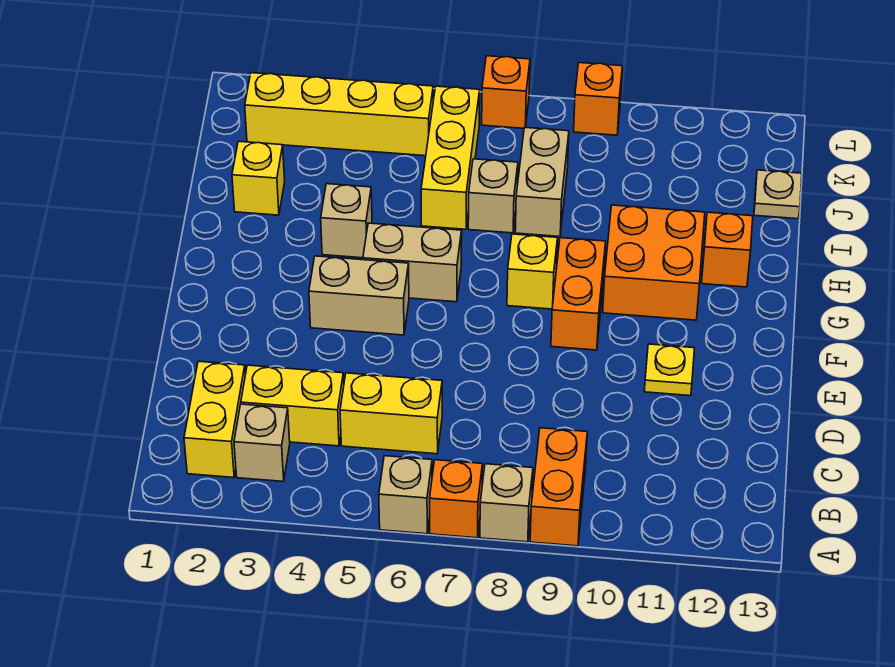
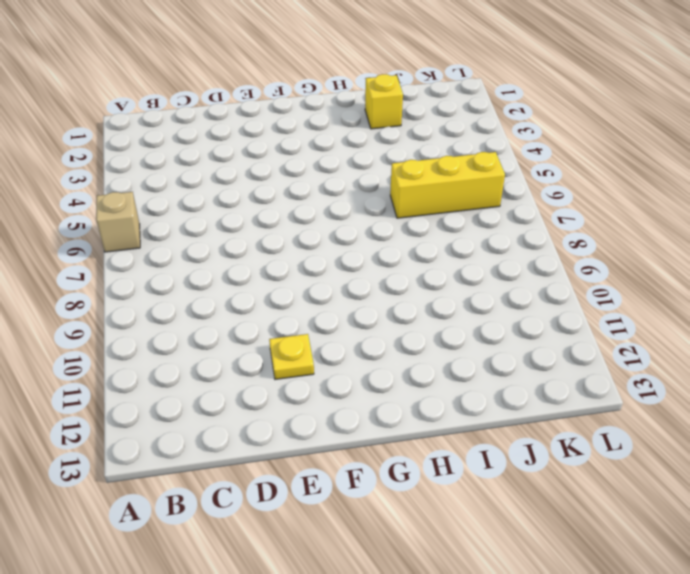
none -> orange 1x1 brick [430,460,482,538]
none -> tan 1x1 brick [480,464,533,542]
none -> orange 1x2 brick [530,428,587,546]

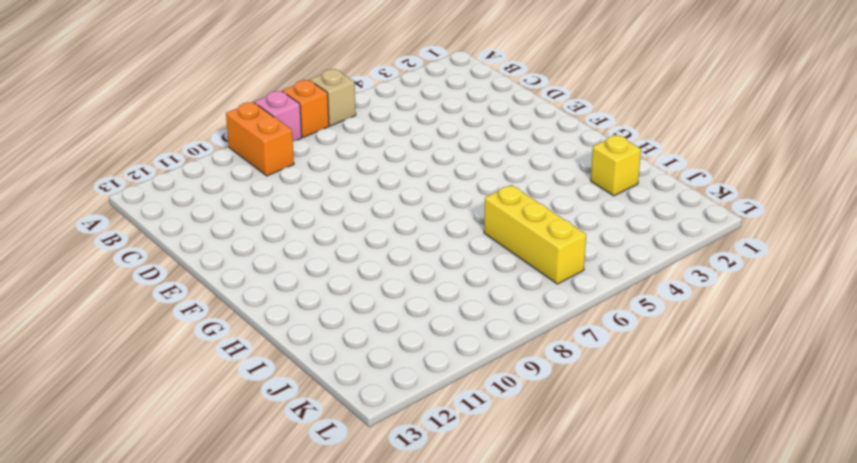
pink 1x1 brick [255,91,302,141] -> tan 1x1 brick [480,464,533,542]
none -> yellow 1x2 brick [184,361,245,478]
none -> tan 1x1 brick [234,404,290,481]
none -> yellow 1x2 brick [241,365,344,446]

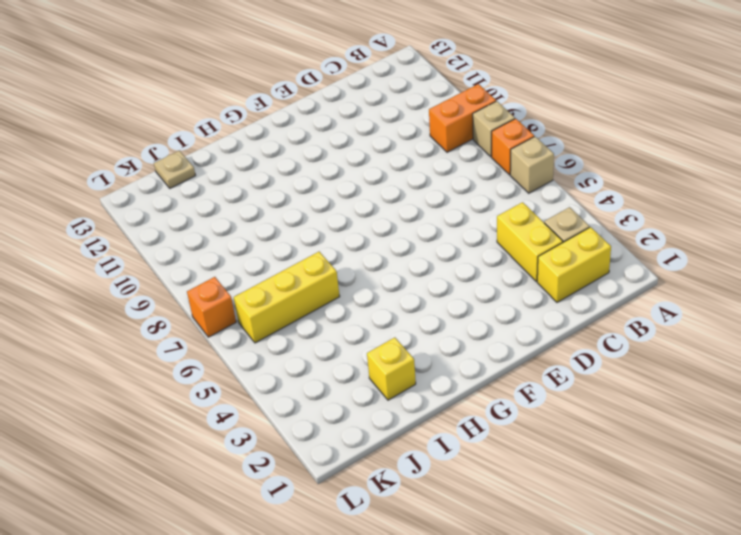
none -> yellow 1x2 brick [340,373,442,454]
none -> yellow 1x1 plate [644,344,695,396]
none -> tan 1x2 brick [309,256,409,335]

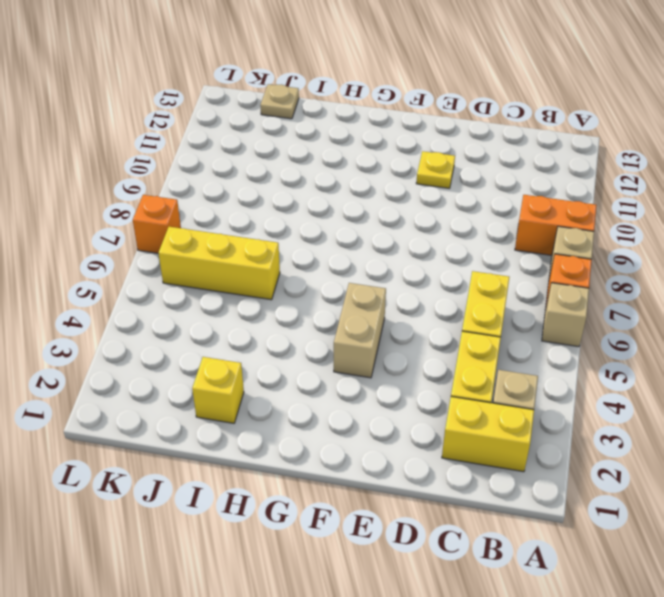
none -> orange 1x2 brick [551,238,606,350]
none -> tan 1x2 brick [363,223,462,302]
none -> yellow 1x1 brick [507,234,557,309]

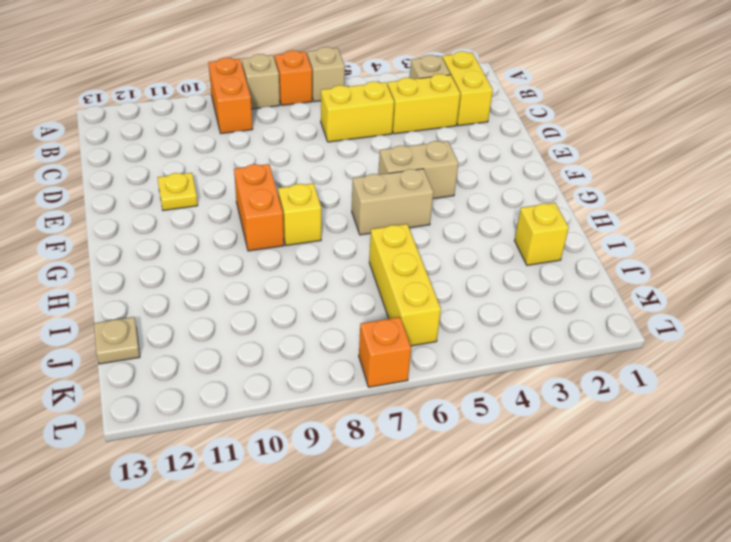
none -> orange 2x2 brick [603,205,705,320]
none -> tan 1x1 brick [321,184,372,258]
none -> orange 1x1 brick [702,212,753,287]

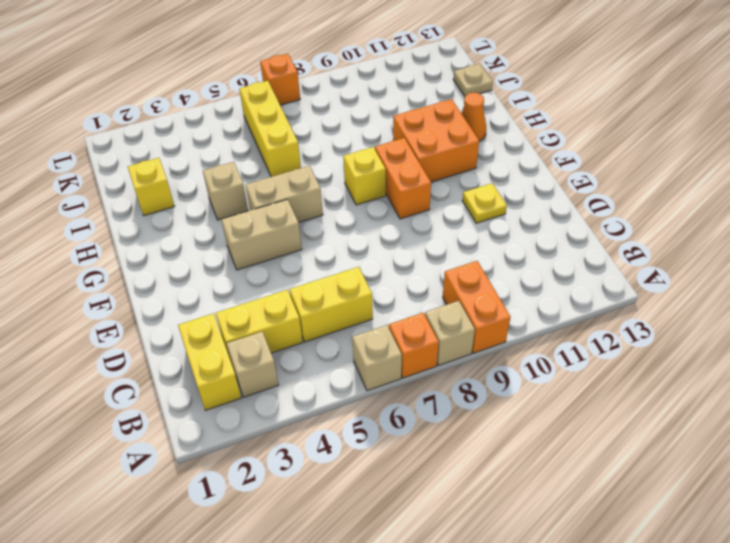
orange 1x1 cone [461,93,486,141] -> orange 1x1 brick [702,212,753,287]
none -> tan 1x1 brick [468,159,518,233]
none -> tan 1x2 brick [515,127,569,237]
none -> yellow 1x4 brick [245,73,433,156]

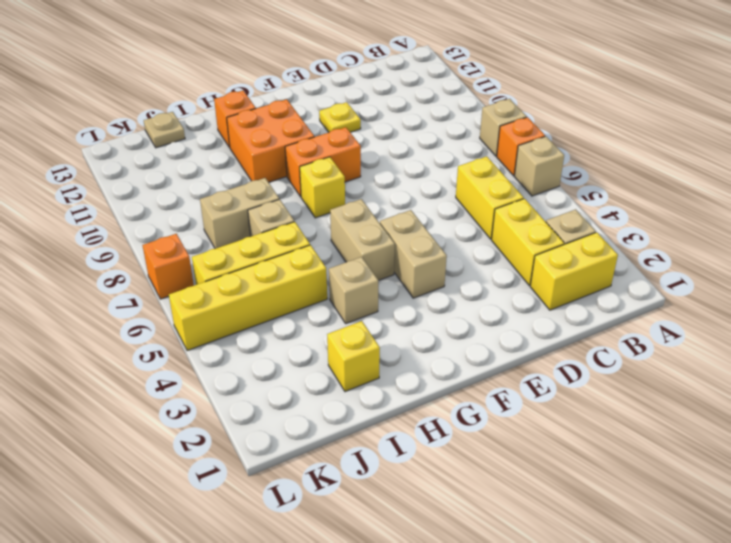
yellow 1x4 brick [169,245,327,351] -> yellow 1x4 brick turned to [245,73,433,156]
none -> orange 1x2 brick [530,428,587,546]
none -> orange 1x1 brick [574,63,622,135]

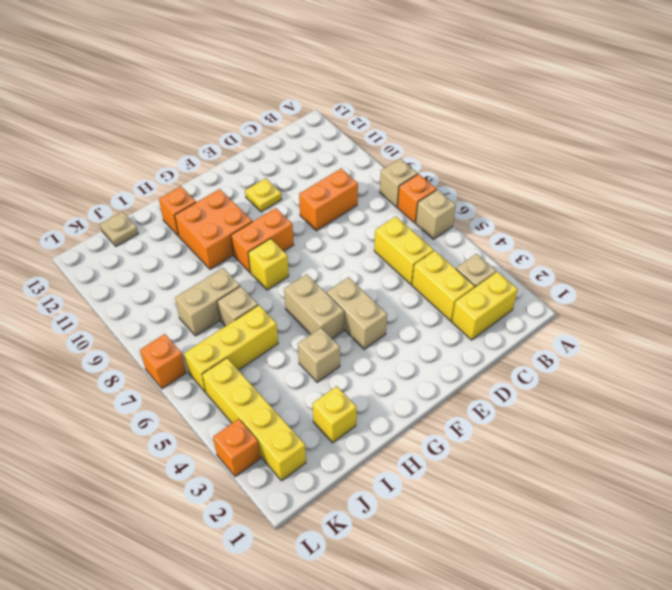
orange 1x2 brick [299,169,358,231] -> orange 1x2 brick moved to [530,428,587,546]
orange 1x1 brick [213,419,260,477] -> orange 1x1 brick moved to [574,63,622,135]

